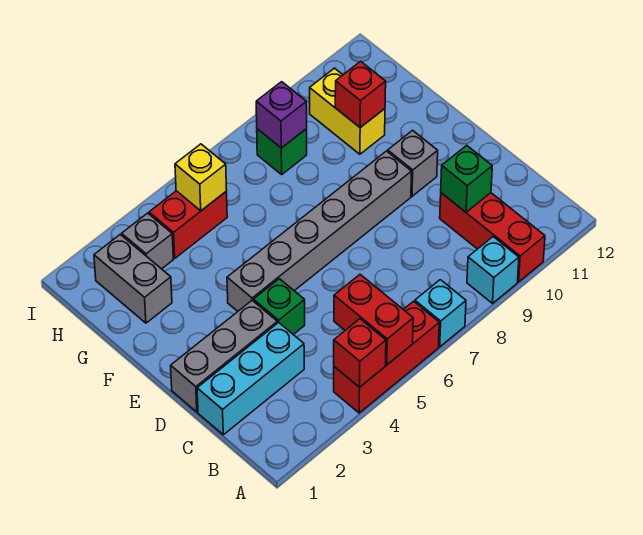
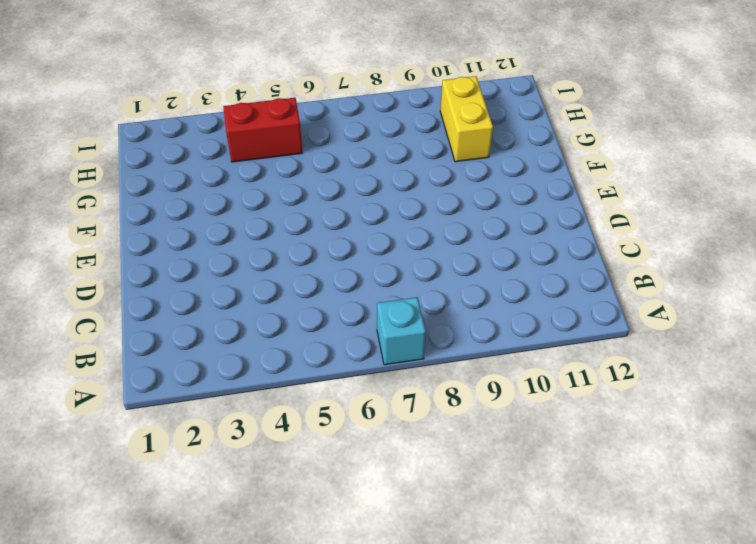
none -> red 1x3 brick [334,301,439,413]
none -> cyan 1x1 brick [467,237,519,303]
none -> red 1x3 brick [440,193,545,282]

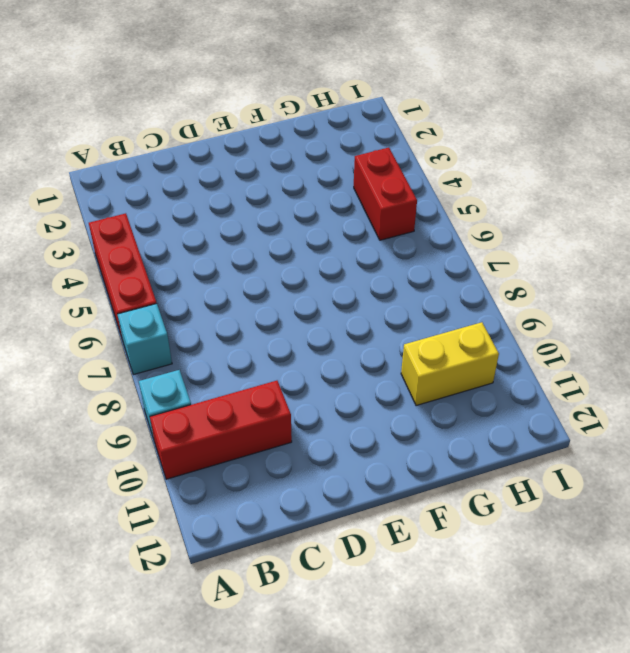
none -> cyan 1x3 brick [197,323,304,435]
none -> grey 1x3 brick [171,301,277,412]
none -> green 1x1 brick [253,279,305,335]

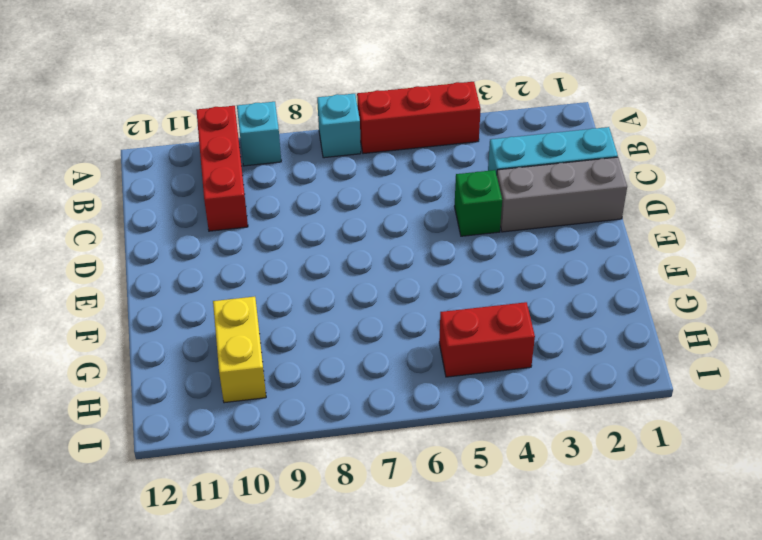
none -> grey 1x6 brick [227,151,412,311]
none -> grey 1x1 brick [388,130,438,196]
none -> grey 1x2 brick [94,235,172,323]

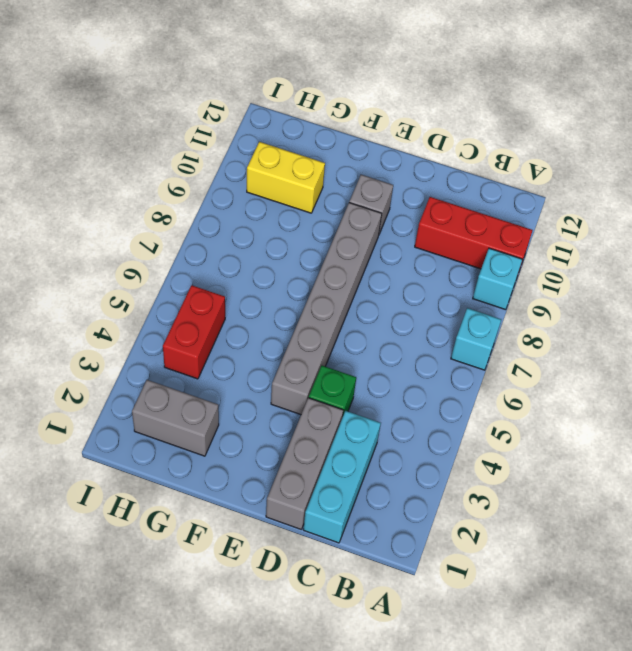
none -> red 1x3 brick [334,301,439,413]
none -> grey 1x1 brick [122,213,173,269]
none -> green 1x1 brick [257,129,307,174]

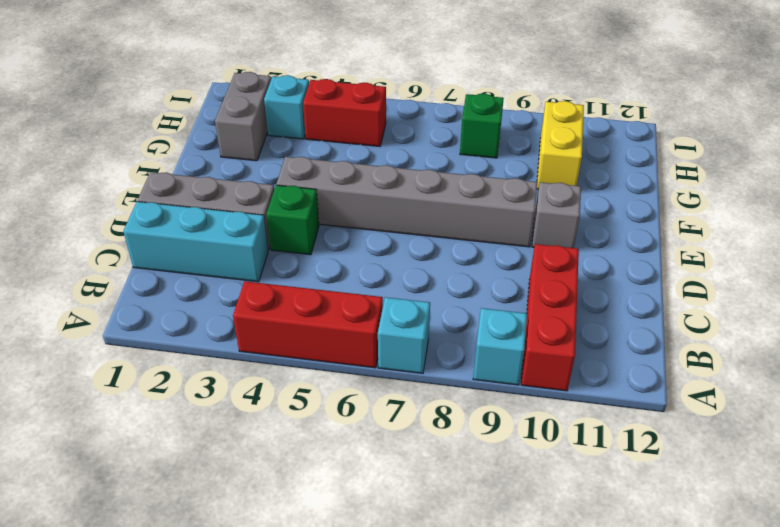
cyan 1x1 brick [264,75,309,139] -> grey 1x1 brick [122,213,173,269]
none -> red 1x1 brick [334,319,386,387]
none -> red 1x2 brick [334,275,413,365]
none -> green 1x1 brick [441,145,492,212]

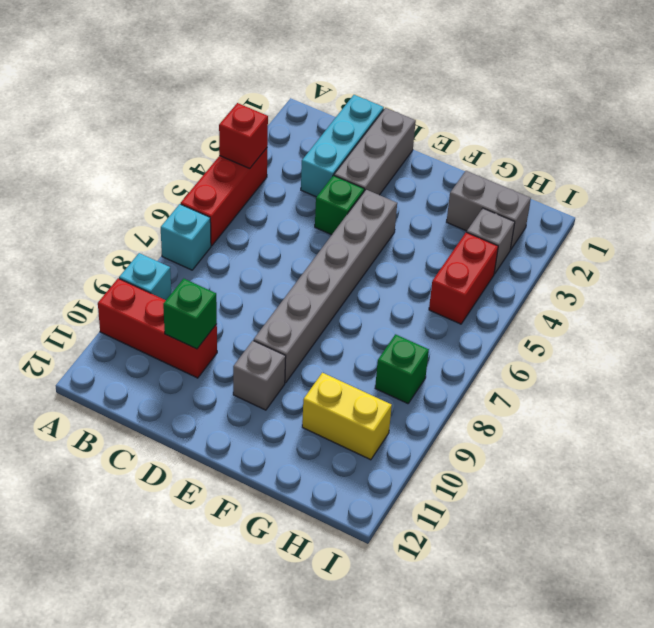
none -> red 1x2 brick [334,275,413,365]
none -> red 1x1 brick [335,61,386,128]
none -> yellow 1x1 brick [175,144,227,211]

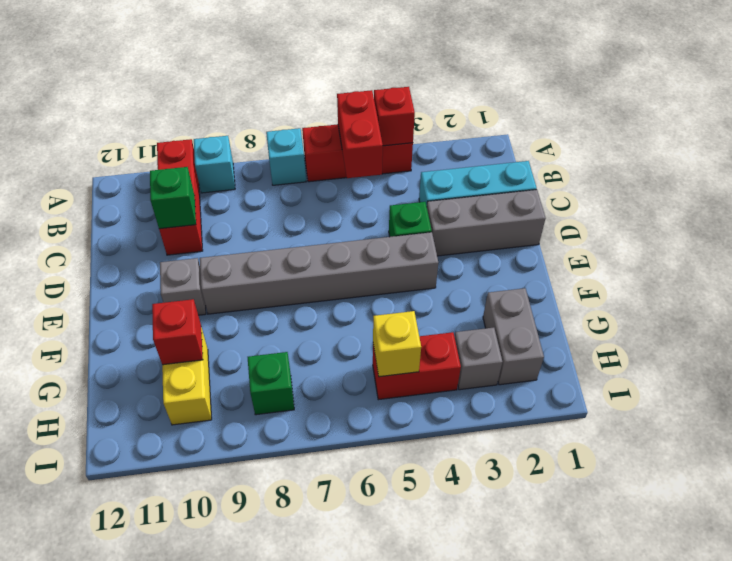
none -> purple 1x1 brick [256,82,307,148]

